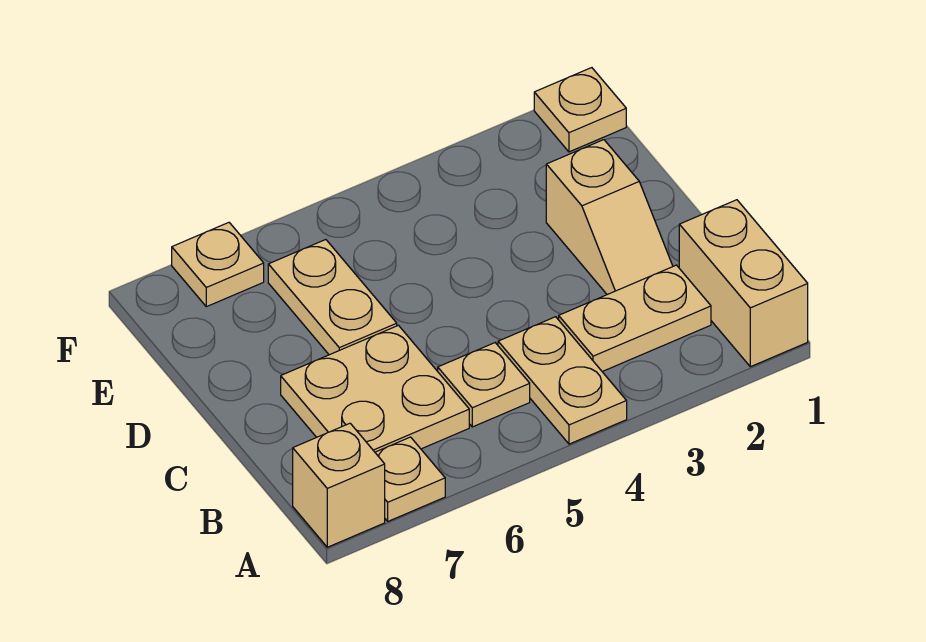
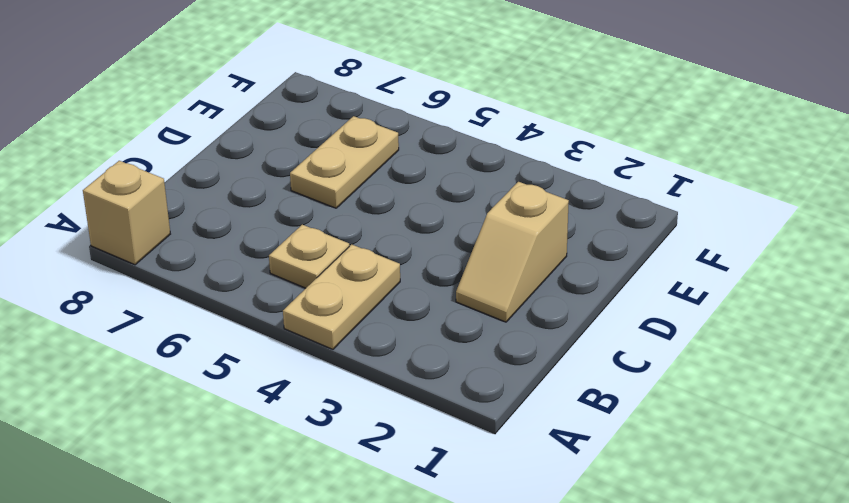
none -> tan 1x2 brick [679,200,808,367]
none -> tan 1x1 plate [375,437,445,521]

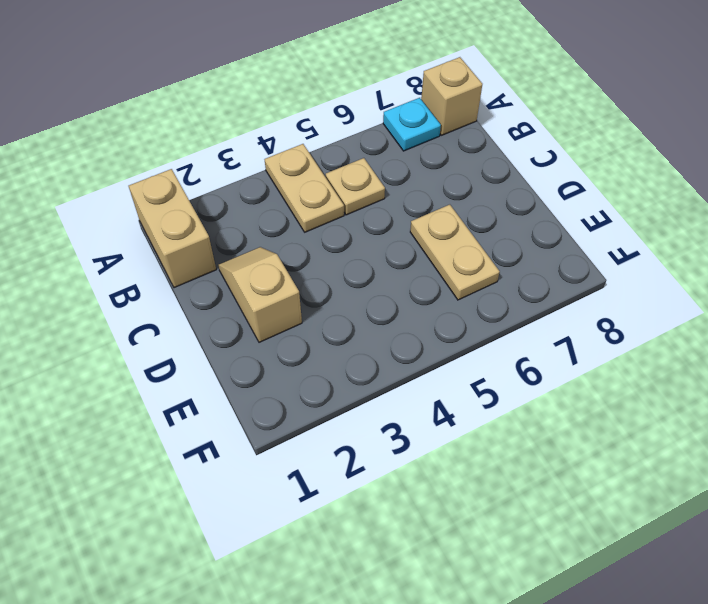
cyan 1x1 plate [383,98,441,151] -> tan 1x1 plate [375,437,445,521]
none -> tan 1x2 plate [559,265,711,372]
none -> tan 2x2 plate [281,325,469,452]

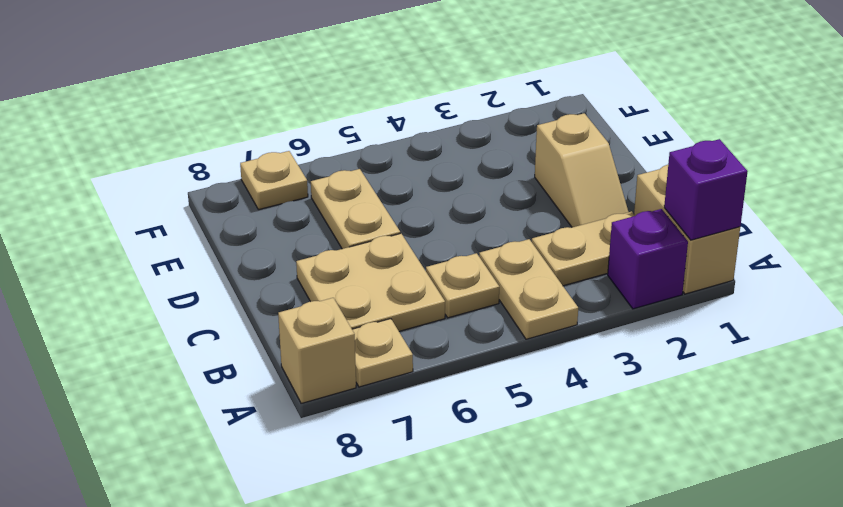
purple 1x1 brick [664,139,748,240] -> none
purple 1x1 brick [608,209,688,309] -> none
none -> tan 1x1 plate [534,68,626,152]

